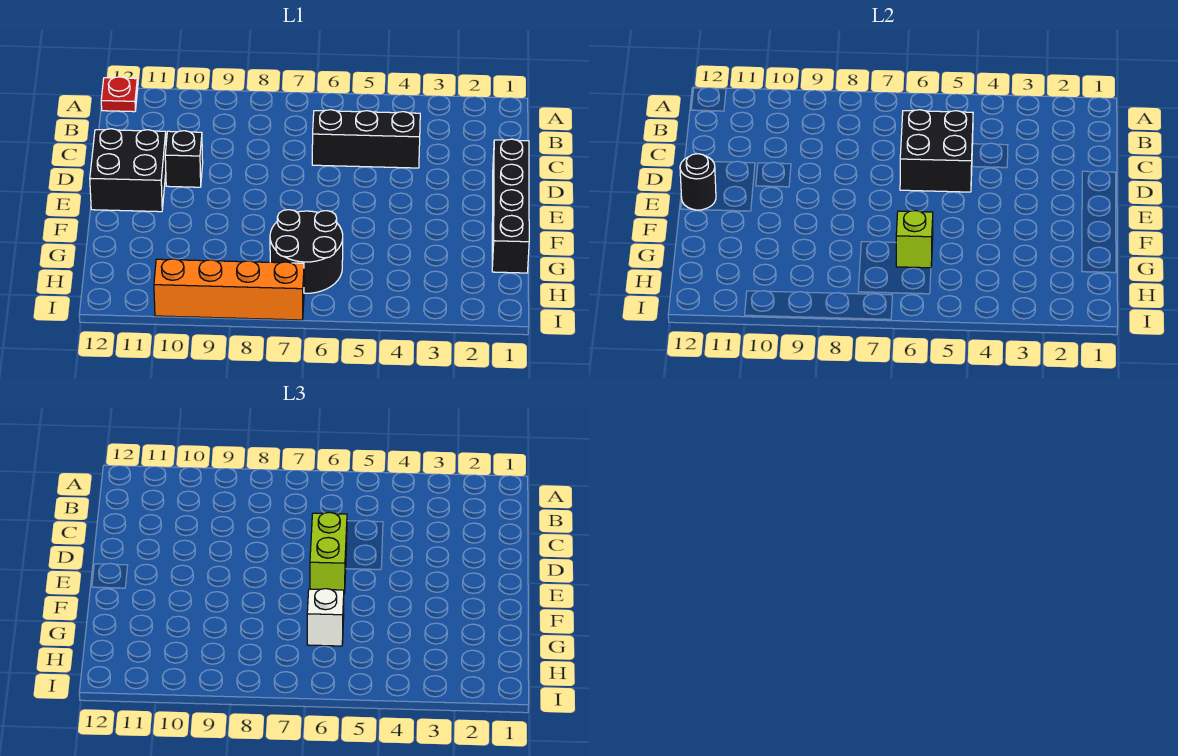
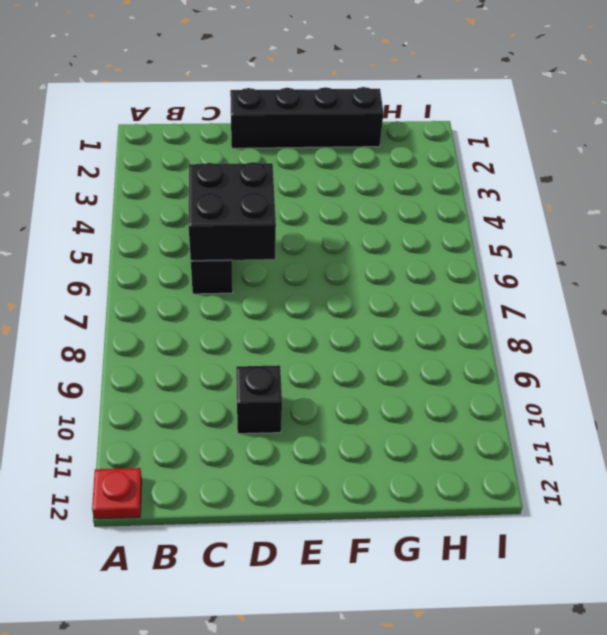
none -> black 2x2 brick [90,129,166,212]
none -> black 2x2 round brick [270,210,343,293]
none -> orange 1x4 brick [154,259,304,320]

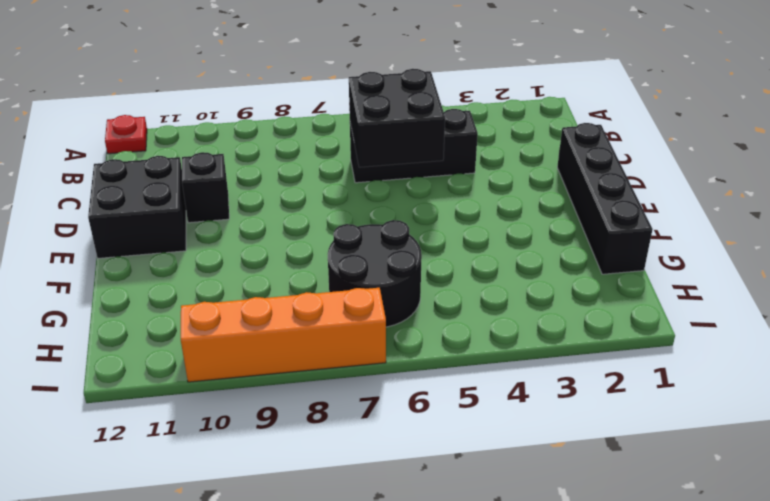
none -> black 1x1 round brick [680,154,716,210]
none -> lime 1x1 brick [896,211,933,268]
none -> lime 1x2 brick [310,512,347,594]

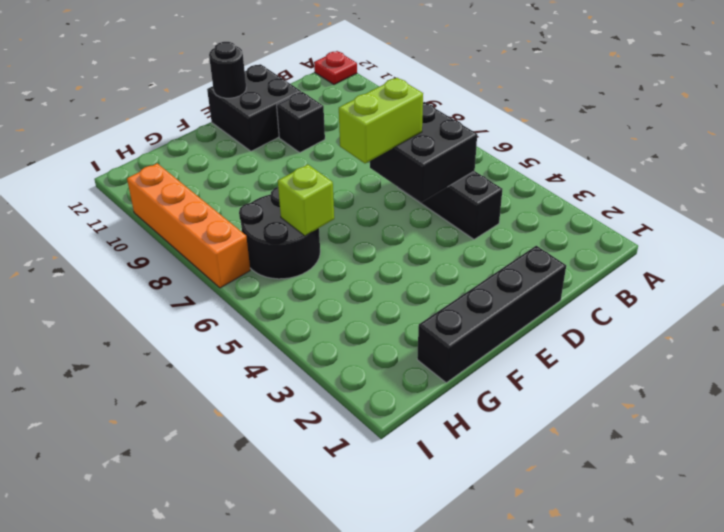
none -> white 1x1 brick [307,589,344,646]

